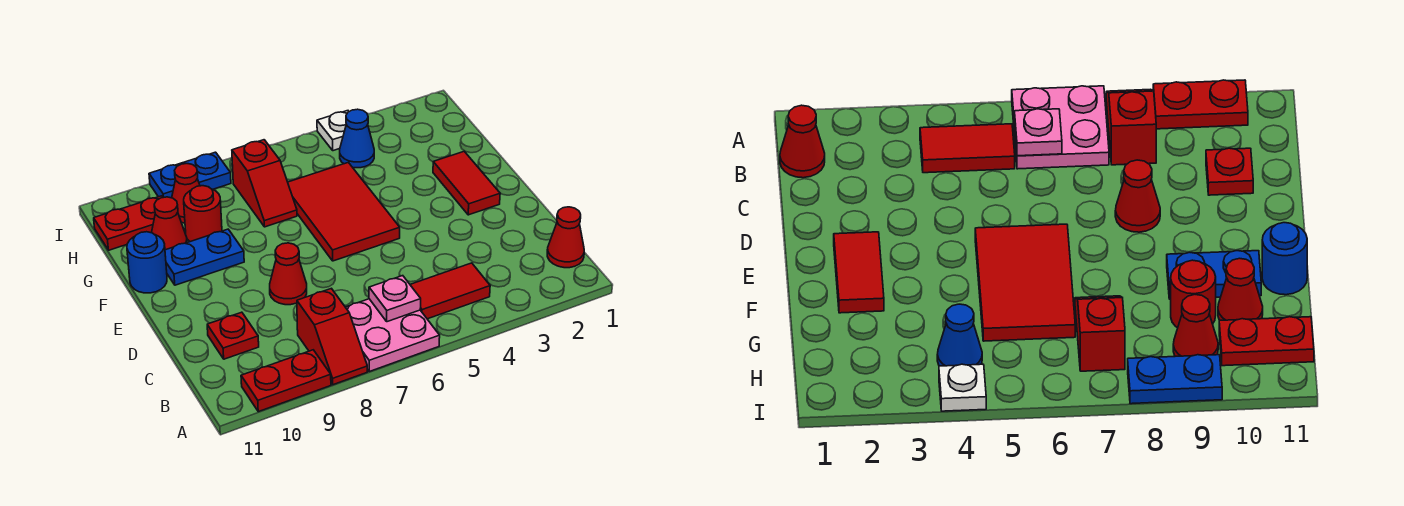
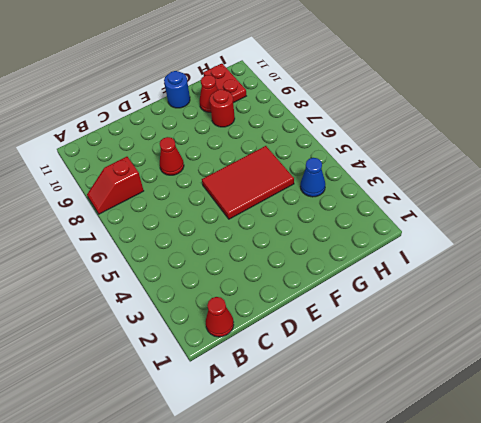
none -> pink 2x2 plate [346,299,440,372]
none -> red 1x2 plate [241,350,331,412]
none -> red 1x2 tile [410,263,490,319]

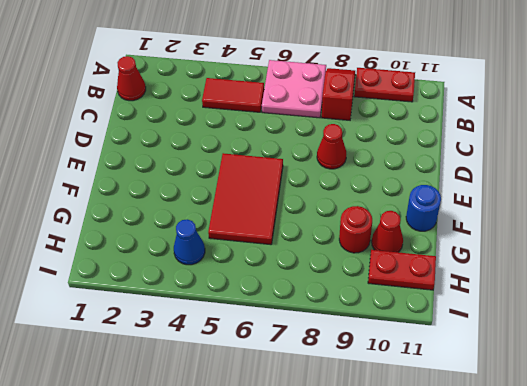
none -> red 1x1 plate [207,312,259,359]
none -> red 1x2 tile [433,151,500,215]
none -> blue 1x2 plate [165,229,244,285]

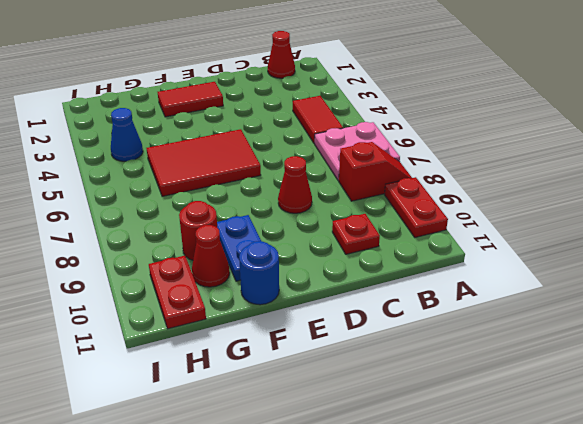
none -> red 1x2 slope [232,140,297,227]
none -> red 1x1 cone [172,164,200,223]
none -> white 1x1 plate [317,111,349,151]

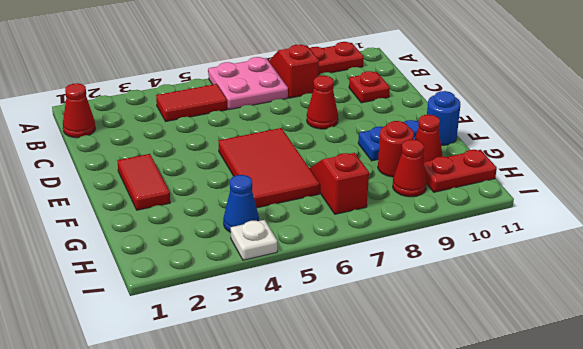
none -> blue 1x2 plate [149,152,231,198]
none -> pink 1x1 plate [369,276,421,322]

